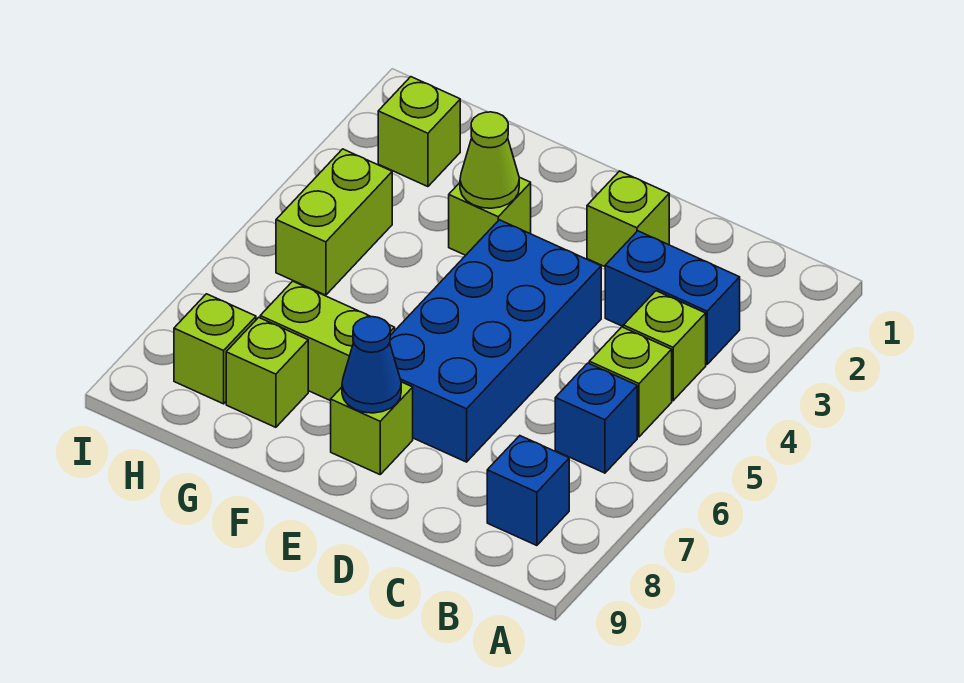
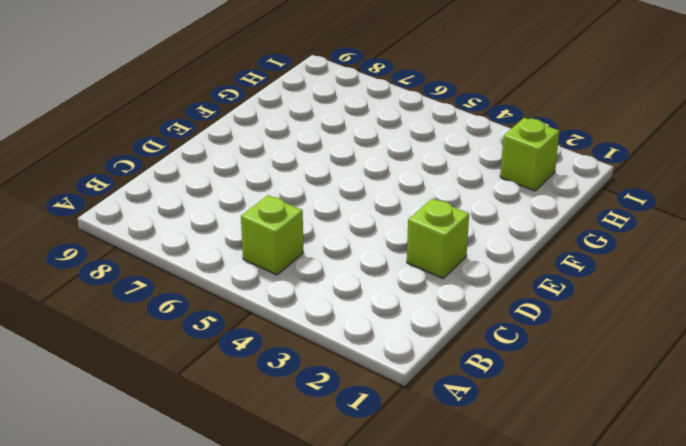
none -> blue 1x2 brick [605,231,740,364]
none -> lime 1x1 brick [623,291,706,401]
none -> blue 1x1 brick [555,363,637,473]

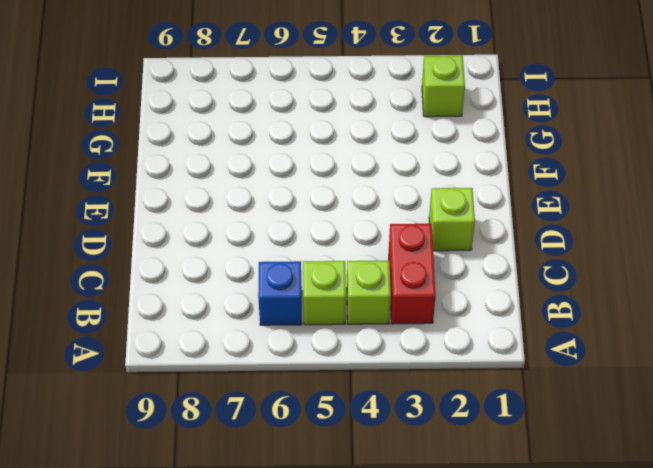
red 1x2 brick [389,224,436,324] -> blue 1x2 brick [605,231,740,364]
none -> blue 1x1 brick [487,436,569,546]
none -> blue 2x4 brick [390,220,601,462]
none -> lime 1x1 brick [331,382,413,474]

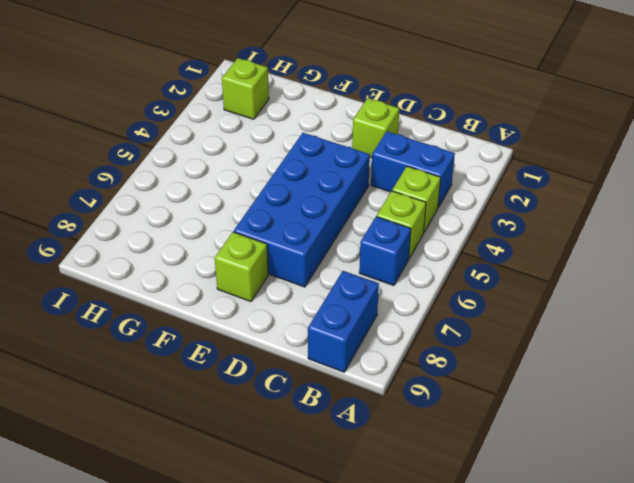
blue 1x2 brick [308,271,379,372] -> blue 1x1 brick [487,436,569,546]
none -> lime 1x1 brick [449,177,531,255]
none -> lime 1x2 brick [260,281,395,401]
none -> lime 1x1 brick [226,317,308,427]

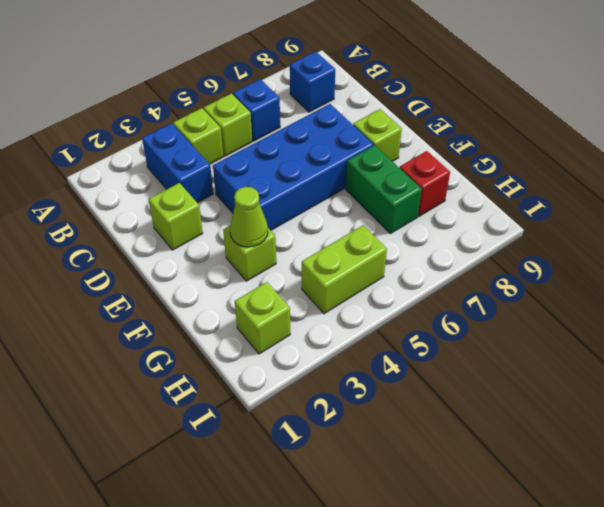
green 1x2 brick [346,145,422,234] -> lime 1x2 brick [260,281,395,401]
red 1x1 brick [400,151,450,216] -> lime 1x1 brick [226,317,308,427]
none -> lime 1x1 brick [174,294,256,404]
none -> blue 1x1 cone [342,317,401,413]

